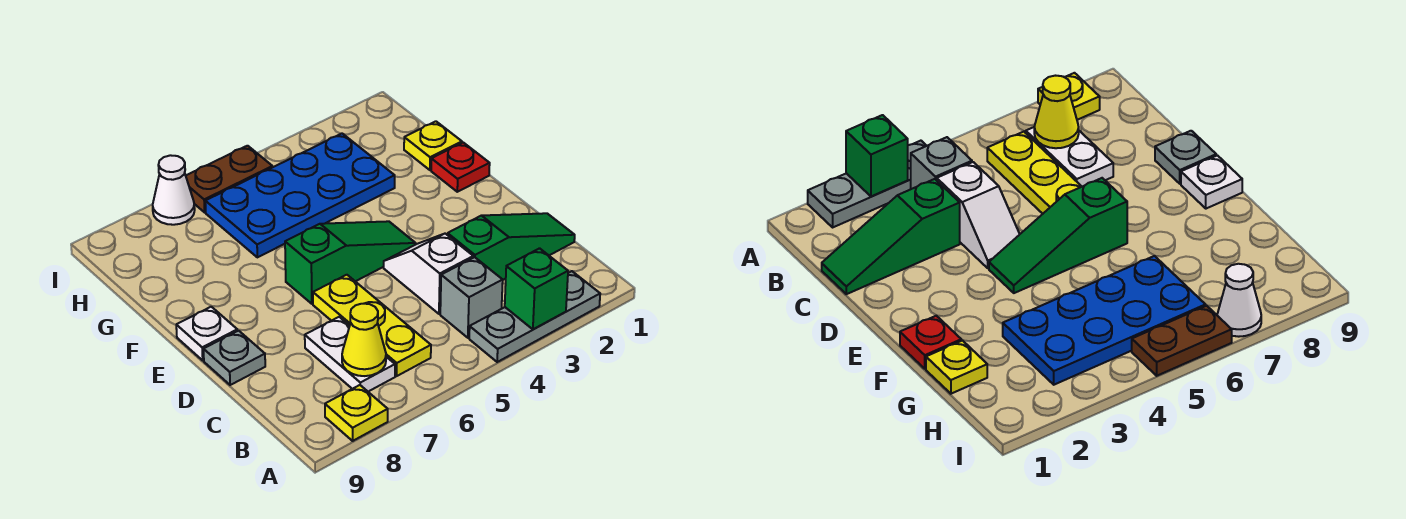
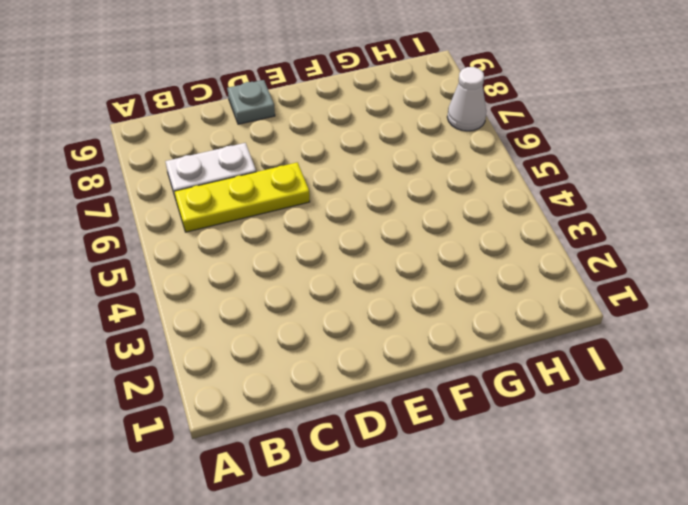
none -> grey 1x3 plate [469,271,600,362]
none -> yellow 1x1 plate [325,385,388,441]
none -> grey 1x1 brick [440,257,503,338]

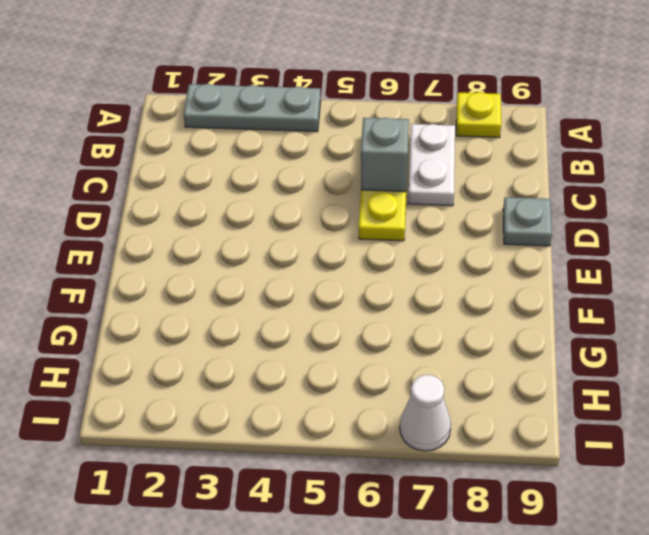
grey 1x1 brick [361,118,409,192] -> grey 1x1 brick moved to [440,257,503,338]
none -> green 1x3 slope [448,213,575,280]
none -> white 1x2 slope [384,234,473,314]
none -> green 1x3 slope [285,221,416,304]

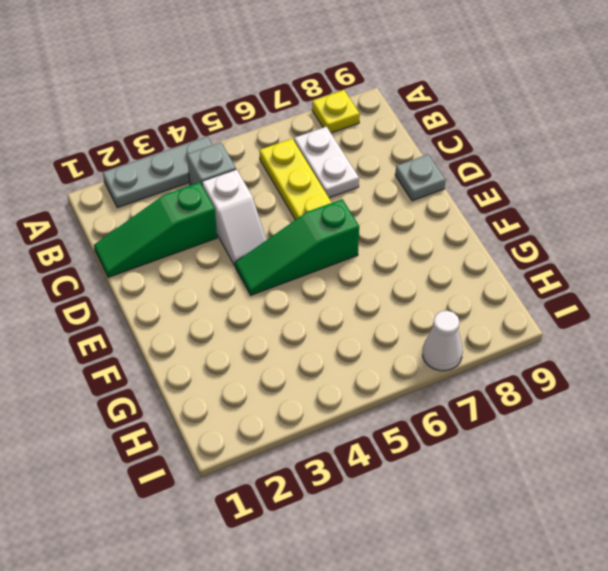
none -> white 1x1 plate [176,307,237,360]
none -> red 1x1 plate [431,143,490,192]
none -> yellow 1x1 plate [404,121,462,170]

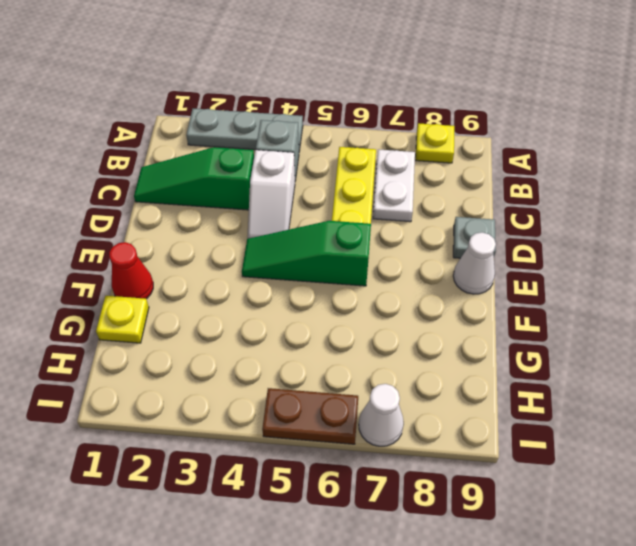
white 1x1 cone [453,232,496,294] -> white 1x1 plate [176,307,237,360]
red 1x1 cone [109,242,153,299] -> red 1x1 plate [431,143,490,192]
none -> blue 2x4 plate [205,134,395,257]
none -> green 1x1 brick [505,248,568,329]
none -> yellow 1x1 cone [342,304,386,376]

